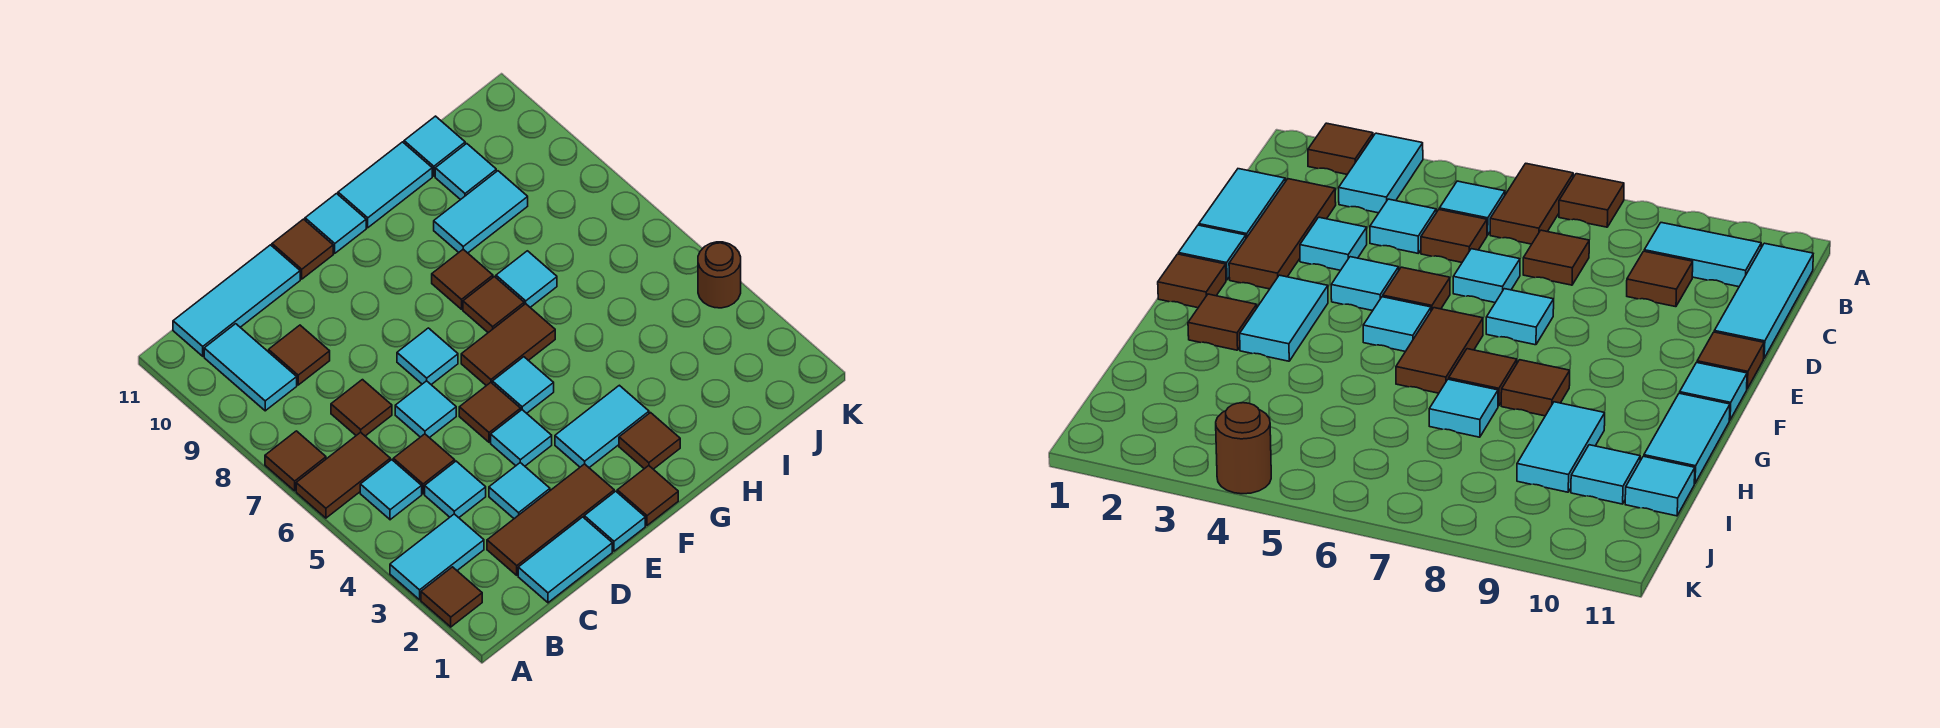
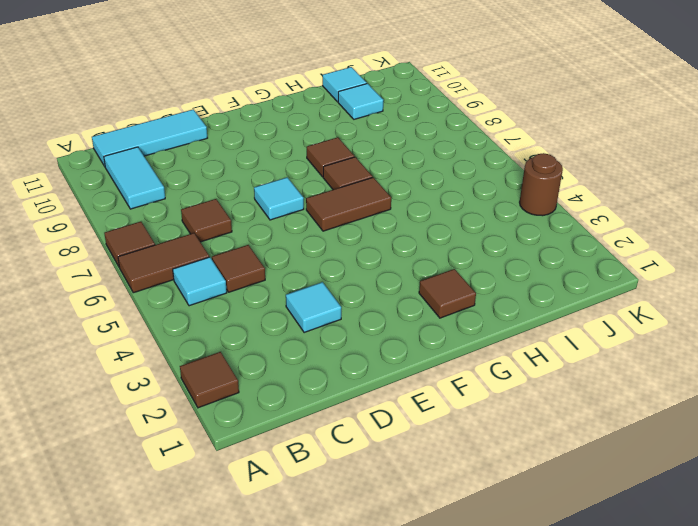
none -> cyan 1x2 tile [390,514,484,600]
none -> cyan 1x2 tile [518,517,612,603]
none -> brown 1x3 tile [487,464,614,575]
none -> cyan 1x1 tile [425,461,486,518]

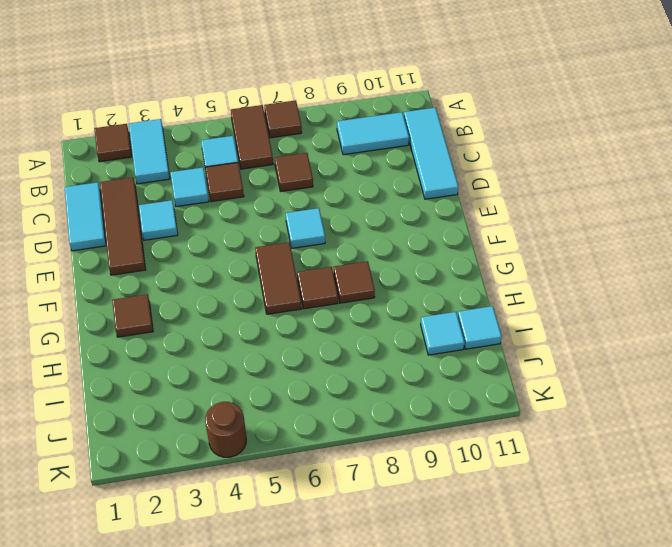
none -> brown 1x1 tile [269,325,330,385]
none -> cyan 1x1 tile [395,381,456,438]
none -> cyan 1x1 tile [584,491,645,551]
none -> cyan 1x1 tile [491,410,552,466]

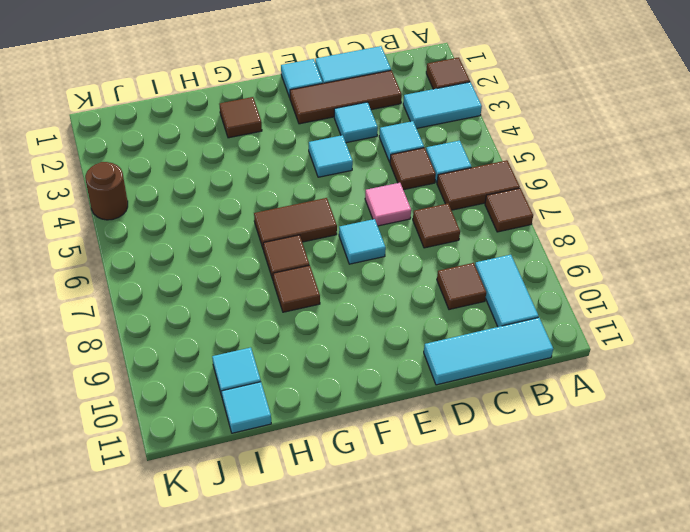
pink 1x1 tile [365,183,411,226] -> cyan 1x1 tile [395,381,456,438]
none -> brown 1x1 tile [459,383,521,442]
none -> brown 1x1 tile [272,219,333,279]
none -> brown 1x1 tile [617,466,678,525]
none -> cyan 1x2 tile [555,385,649,468]

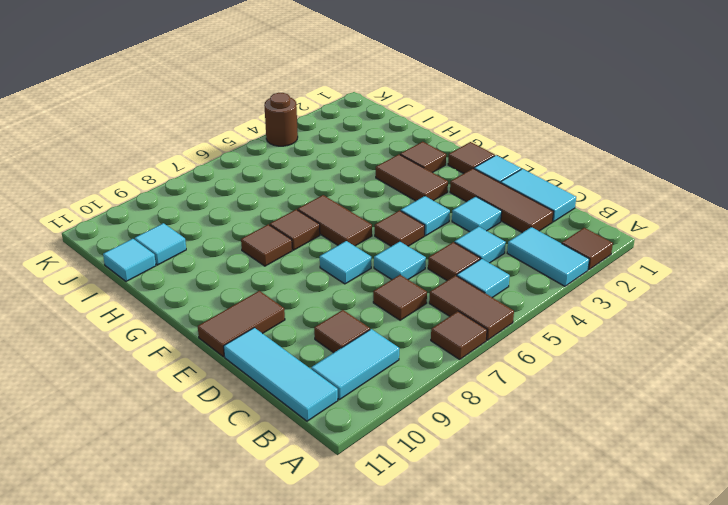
brown 1x2 tile [198,291,285,357] -> brown 1x1 tile [272,219,333,279]
brown 1x2 tile [376,154,448,201] -> cyan 1x2 tile [555,385,649,468]
none -> cyan 1x1 tile [492,357,554,413]
none -> cyan 1x1 tile [305,194,366,253]
none -> cyan 1x2 tile [338,142,432,228]
none -> cyan 1x1 tile [496,251,557,307]

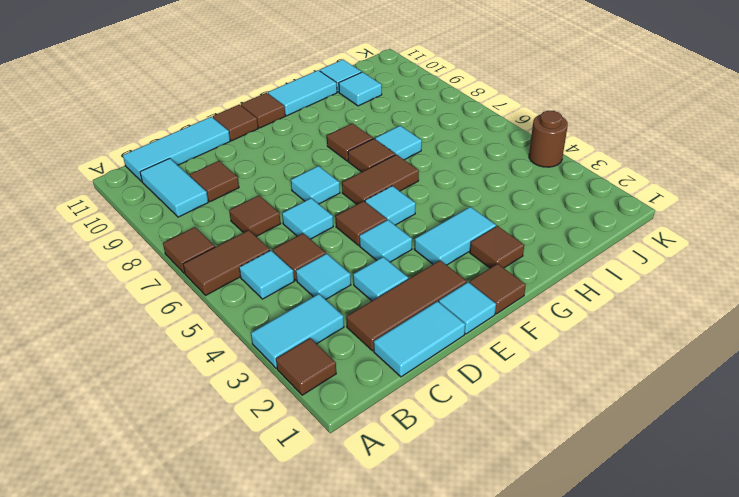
brown 1x1 tile [241,93,285,128] -> cyan 1x1 tile [305,194,366,253]
none -> cyan 1x2 tile [434,171,528,253]

